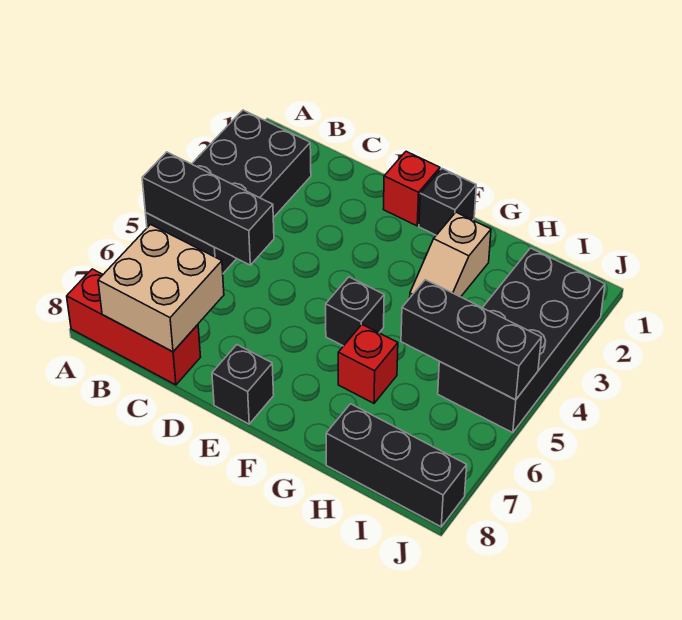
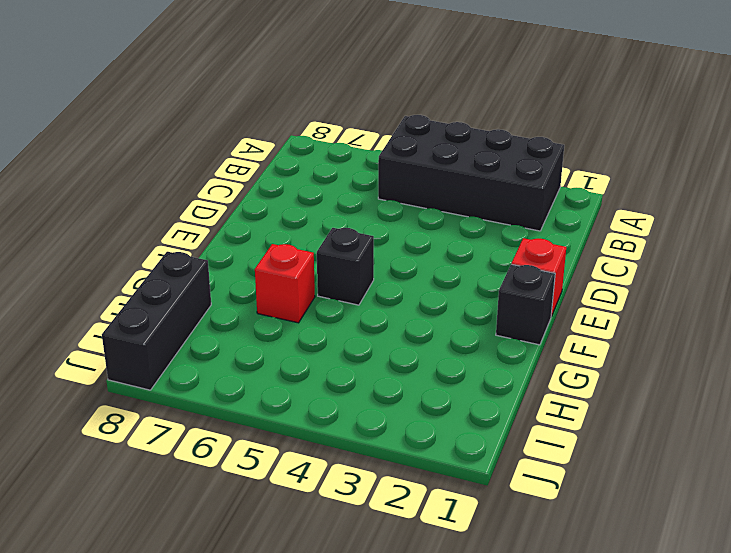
none -> red 1x3 brick [67,269,201,385]
none -> black 1x1 brick [212,345,274,424]
none -> tan 1x2 slope [410,212,491,297]

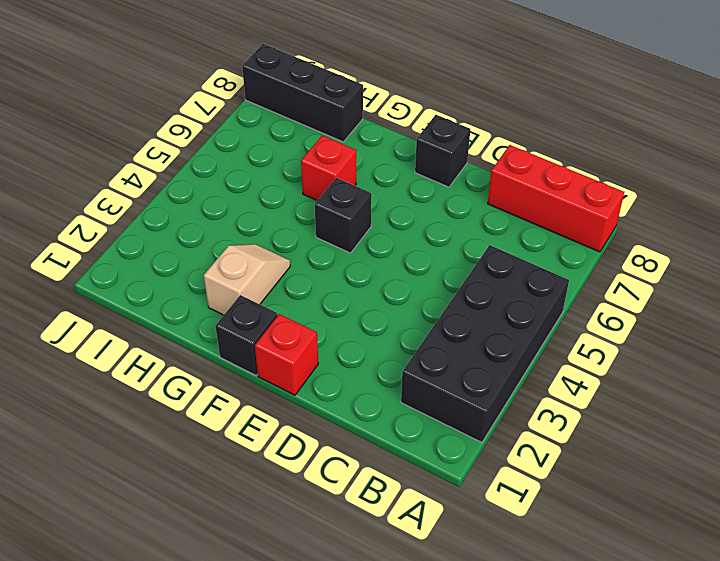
none -> black 2x4 brick [438,248,605,433]
none -> black 1x3 brick [142,152,274,265]
none -> tan 2x2 brick [98,225,224,352]

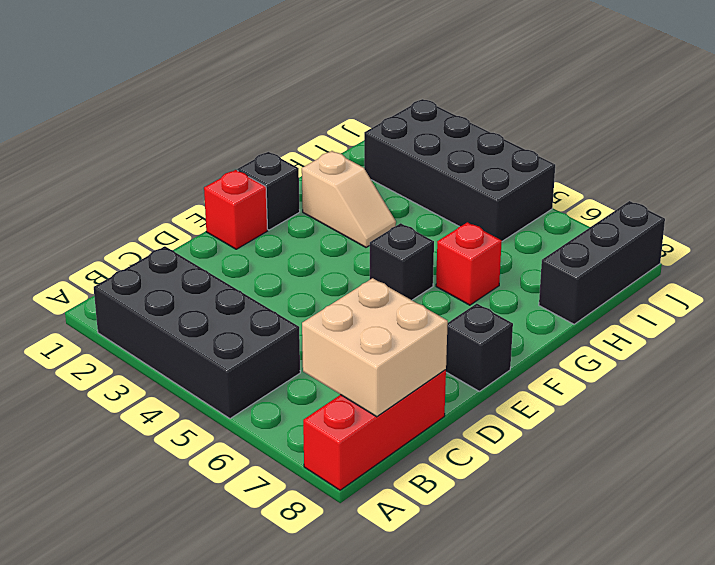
none -> black 1x3 brick [142,152,274,265]
none -> black 1x3 brick [401,280,541,400]

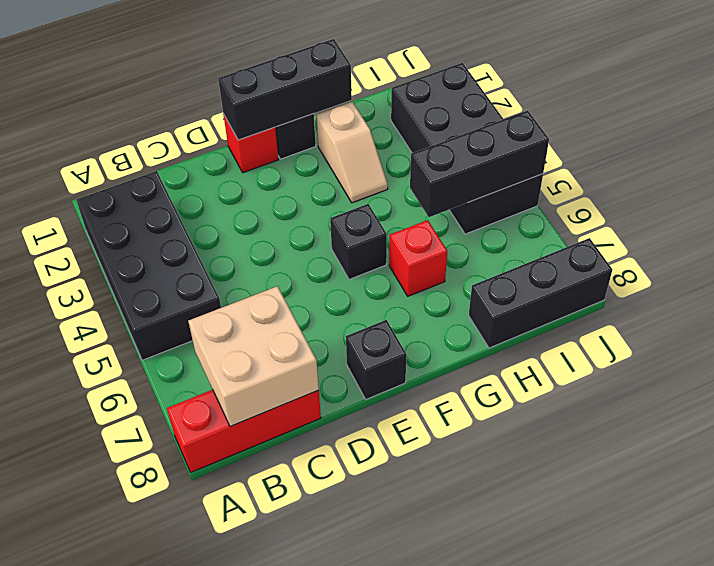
black 1x3 brick [218,39,352,140] -> black 1x3 brick moved to [142,152,274,265]

